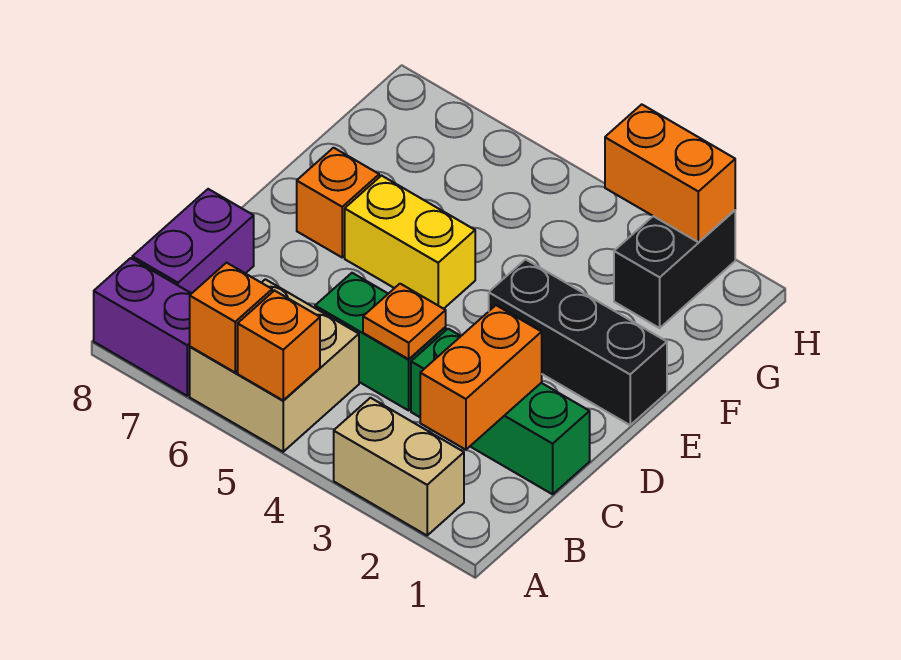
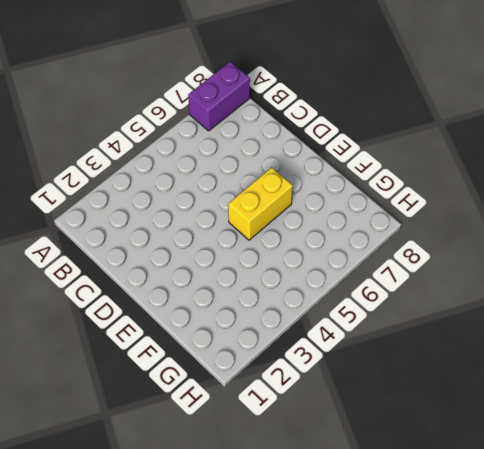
none -> tan 1x2 brick [334,398,464,535]
none -> tan 2x2 brick [190,279,359,452]
none -> purple 1x2 brick [132,189,254,293]

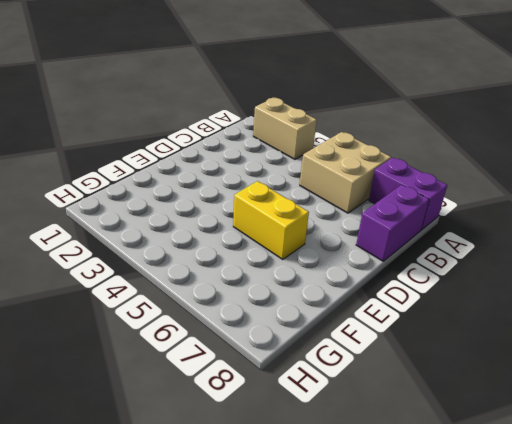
none -> green 1x3 brick [411,329,590,494]
none -> green 1x2 brick [315,273,446,410]
none -> black 1x3 brick [489,259,667,425]

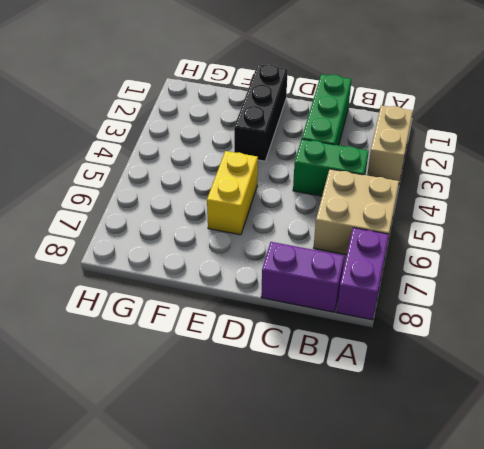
green 1x2 brick [293,139,369,196] -> green 1x2 brick turned to [315,273,446,410]
none -> orange 1x1 brick [297,148,379,257]
none -> black 1x2 brick [614,210,735,328]
none -> orange 1x1 brick [238,291,320,401]

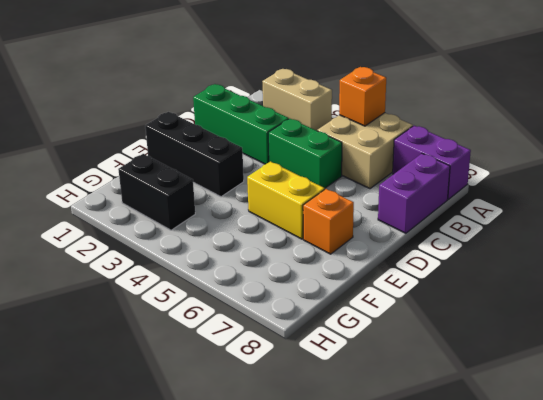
black 1x2 brick [118,154,195,230] -> black 1x2 brick turned to [614,210,735,328]
none -> orange 1x1 brick [190,263,272,372]
none -> orange 1x2 brick [420,305,542,450]
none -> orange 1x1 plate [363,284,446,359]

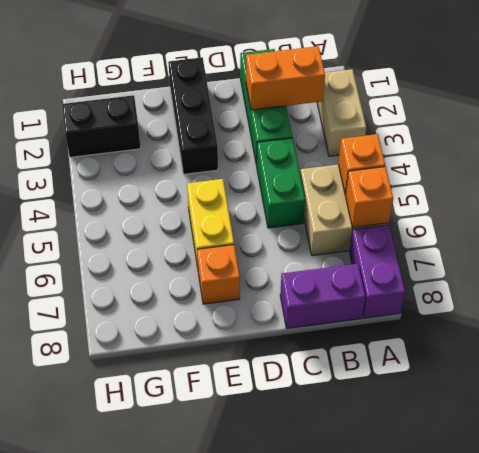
none -> orange 1x1 plate [363,284,446,359]
none -> orange 1x2 brick [605,104,735,242]

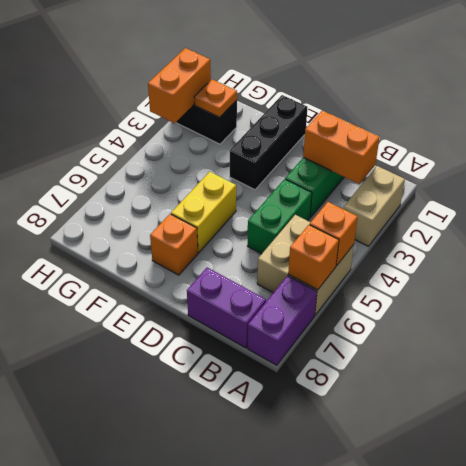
orange 1x1 plate [194,79,237,117] -> orange 1x1 plate moved to [363,284,446,359]

